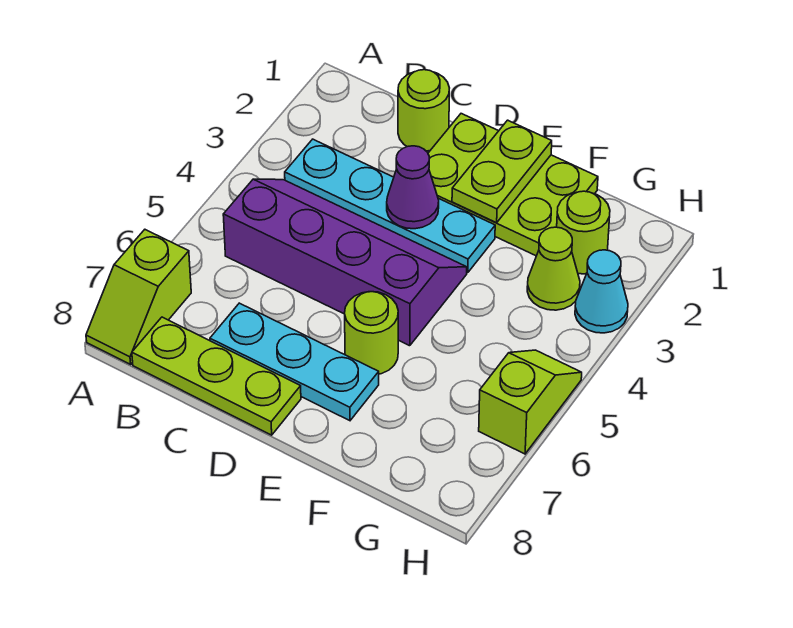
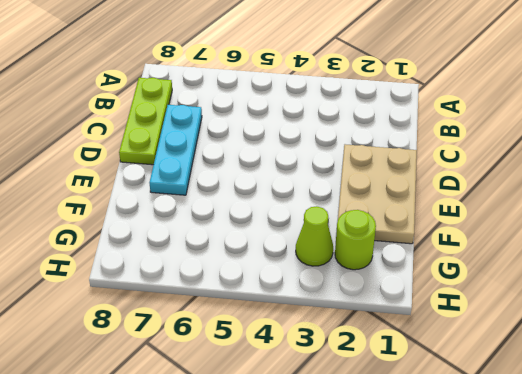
tan 2x3 plate [338,144,417,244] -> lime 2x3 plate [428,114,598,256]
none -> lime 1x2 slope [86,230,191,364]
none -> cyan 1x4 plate [285,139,495,273]
none -> purple 2x4 slope [223,179,467,346]

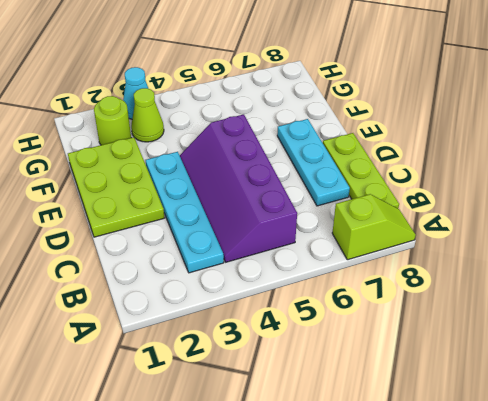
none -> lime 1x1 round brick [398,70,449,151]
none -> lime 1x1 round brick [345,292,398,374]
none -> lime 1x2 slope [479,350,582,454]

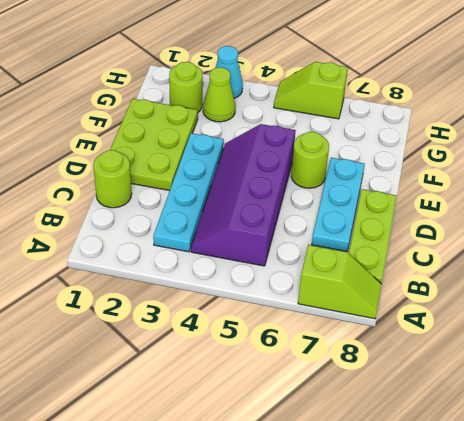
none -> purple 1x1 cone [387,146,439,229]
none -> lime 1x2 plate [452,120,552,223]

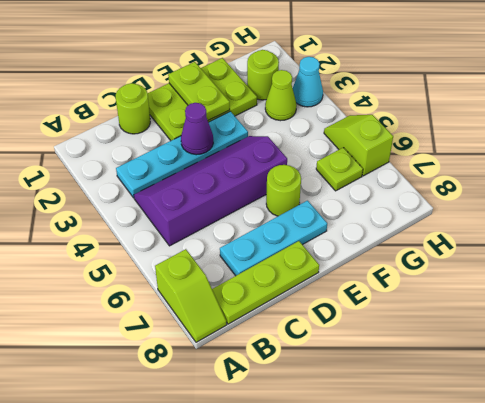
lime 1x1 plate [316,147,363,191] -> none

